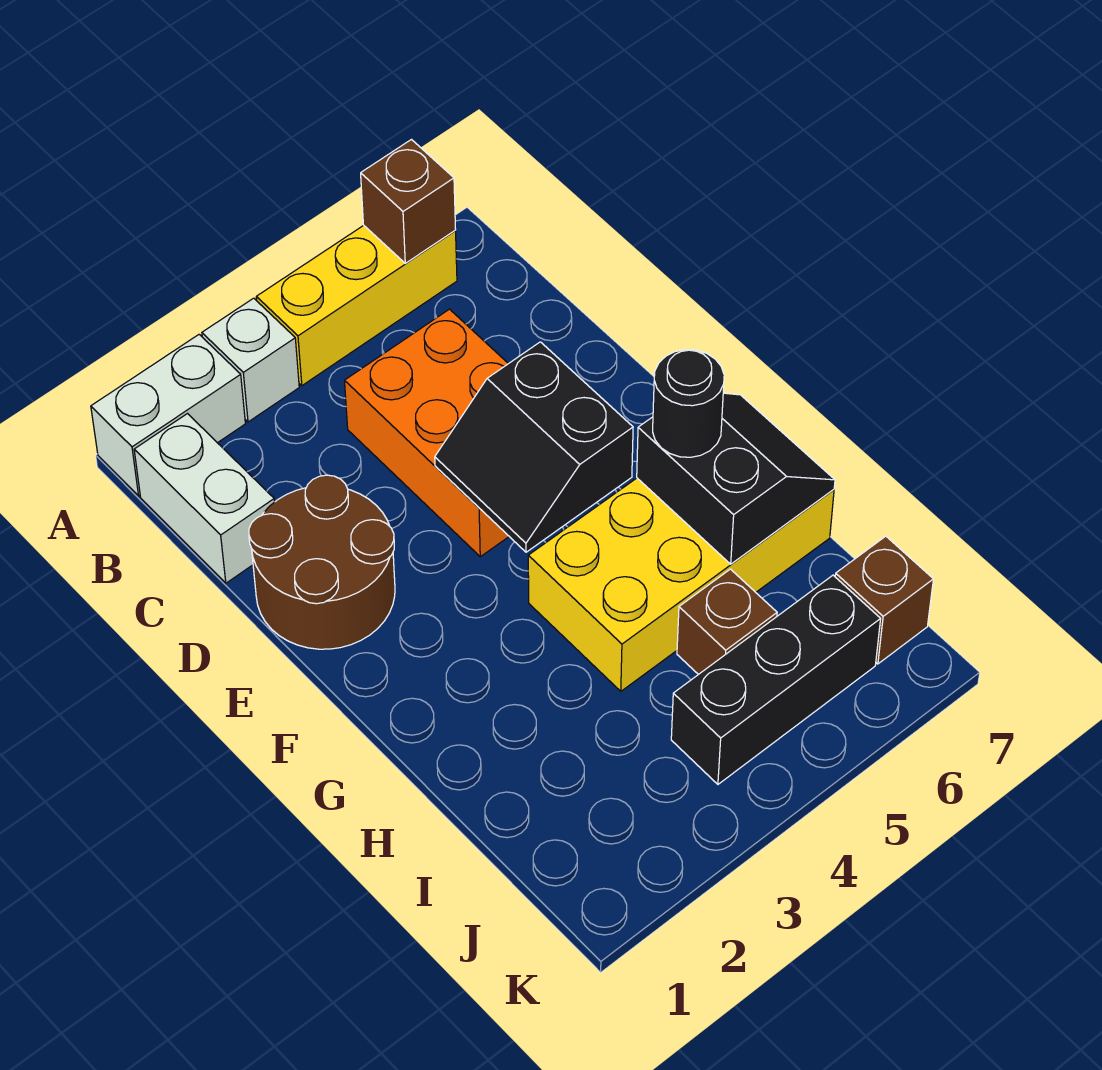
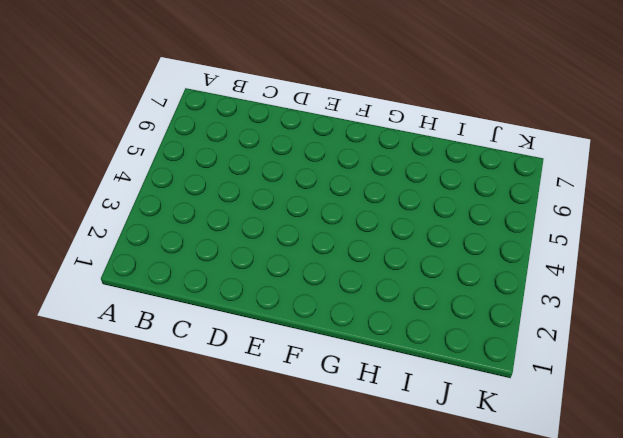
none -> white 1x2 brick [91,335,245,496]
none -> white 1x1 brick [202,298,299,422]
none -> yellow 1x3 brick [256,225,457,386]

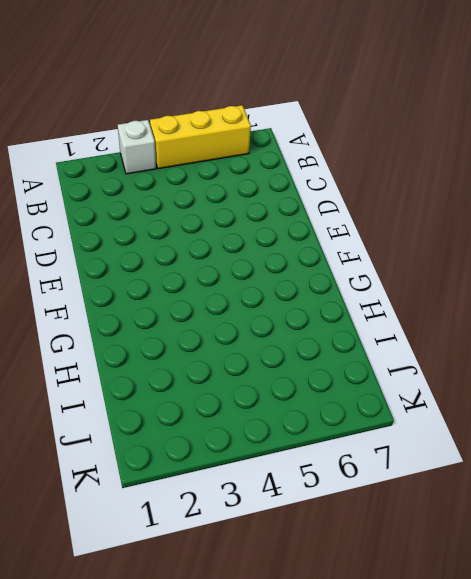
none -> white 1x2 brick [91,335,245,496]
none -> white 1x2 brick [134,414,274,583]
none -> orange 2x3 brick [345,309,509,557]

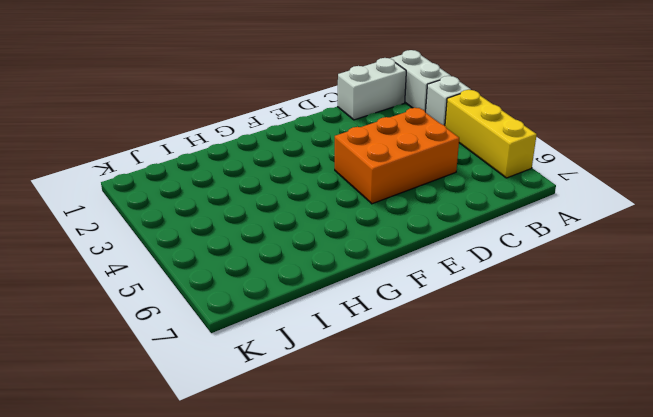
none -> brown 2x2 round brick [249,475,395,649]
none -> yellow 2x4 brick [528,478,834,691]
none -> brown 1x1 brick [677,569,777,675]

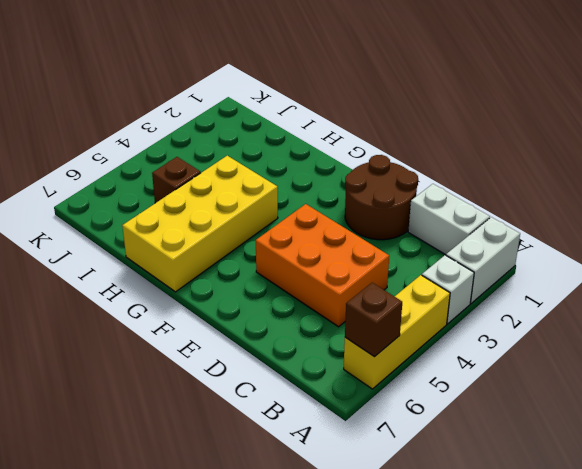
none -> black 1x3 brick [671,575,881,784]
none -> brown 1x1 brick [835,536,933,664]
none -> black 2x2 slope [435,342,633,552]

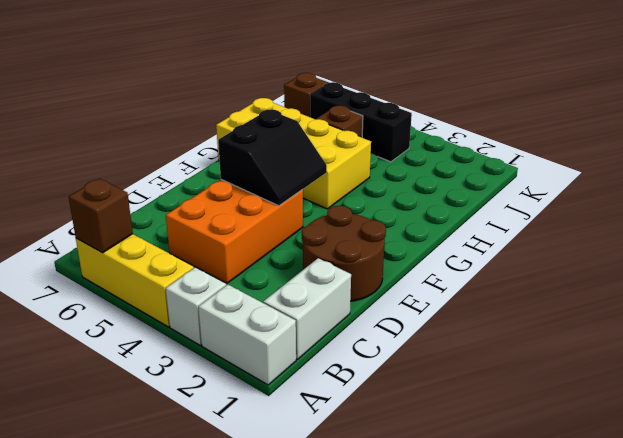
none -> black 2x2 slope [637,393,835,564]
none -> black 1x1 round brick [653,350,724,457]

